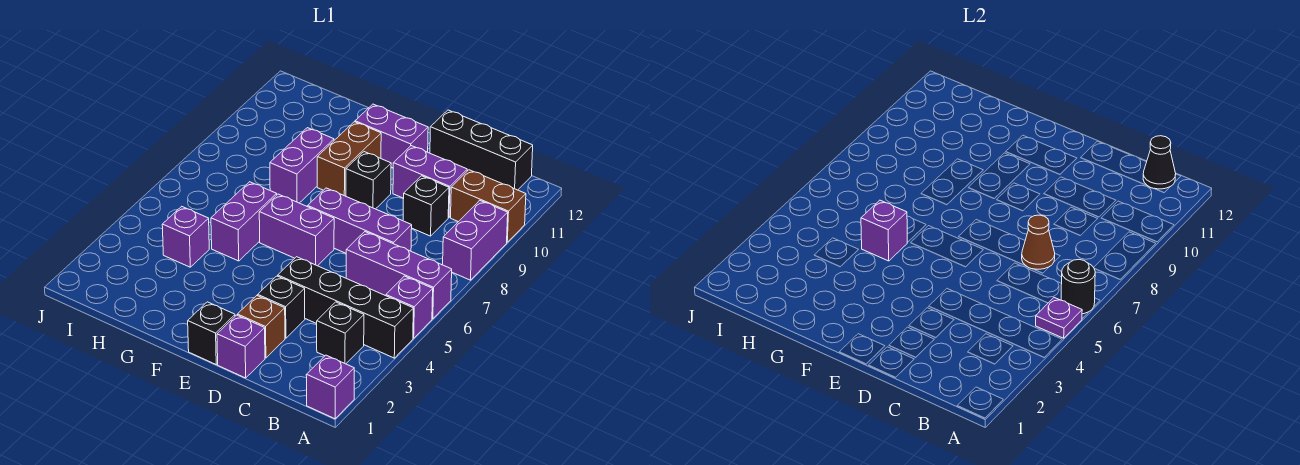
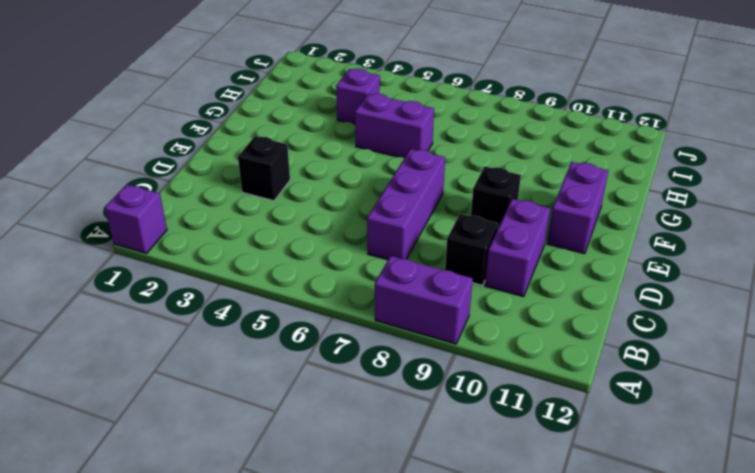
none -> black 1x4 brick [278,257,413,358]
none -> purple 1x1 brick [386,276,433,338]
none -> purple 1x3 brick [346,232,452,319]

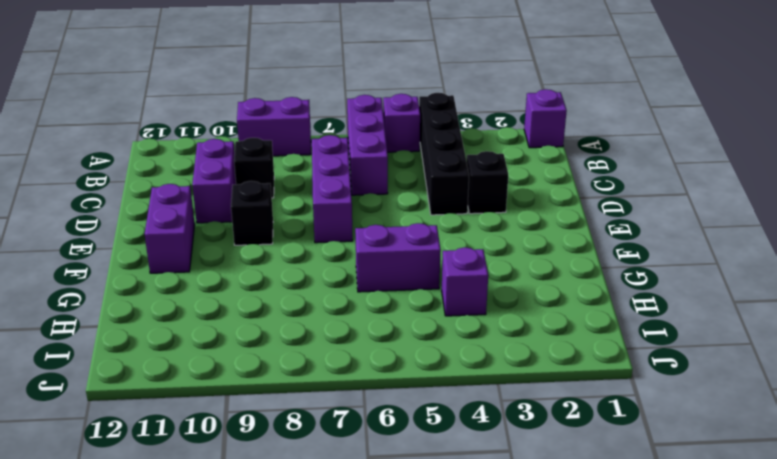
none -> brown 1x2 brick [451,170,526,242]
none -> black 1x1 brick [317,302,364,364]
none -> black 1x3 brick [430,110,533,190]

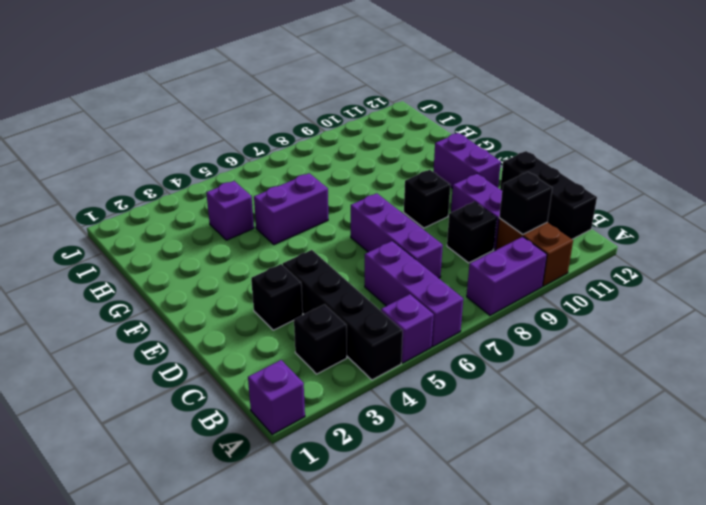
black 1x1 brick [499,172,552,234] -> black 1x1 brick moved to [188,302,235,364]
none -> purple 1x1 brick [217,315,265,378]
none -> brown 1x1 brick [238,296,285,358]
none -> purple 1x2 brick [259,194,334,266]

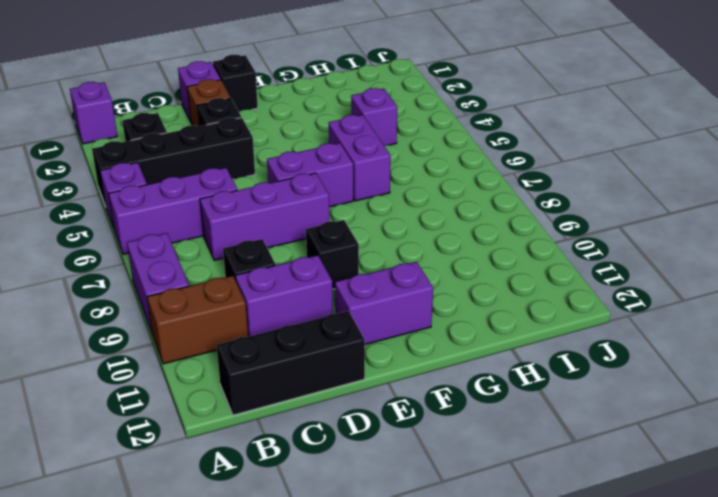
none -> brown 1x2 brick [317,122,381,196]
none -> purple 1x2 brick [270,128,334,203]
none -> purple 1x1 plate [1036,297,1082,338]

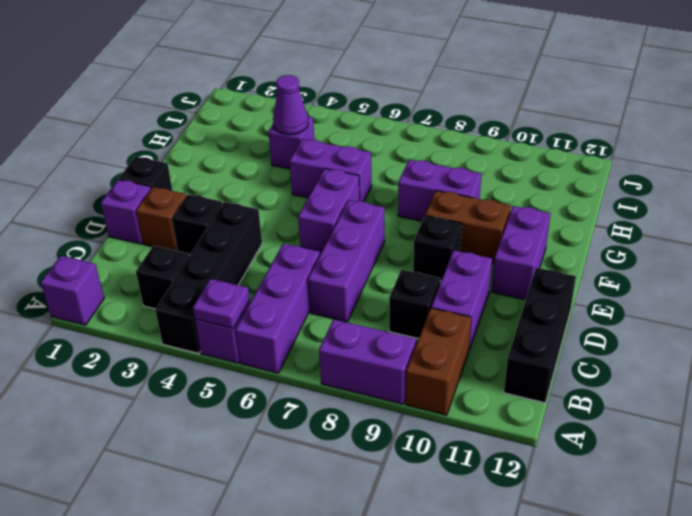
purple 1x1 cone [273,75,308,135] -> none
none -> black 1x1 round brick [1061,260,1095,314]
none -> black 1x1 cone [1143,136,1176,189]
none -> brown 1x1 cone [1022,215,1055,269]

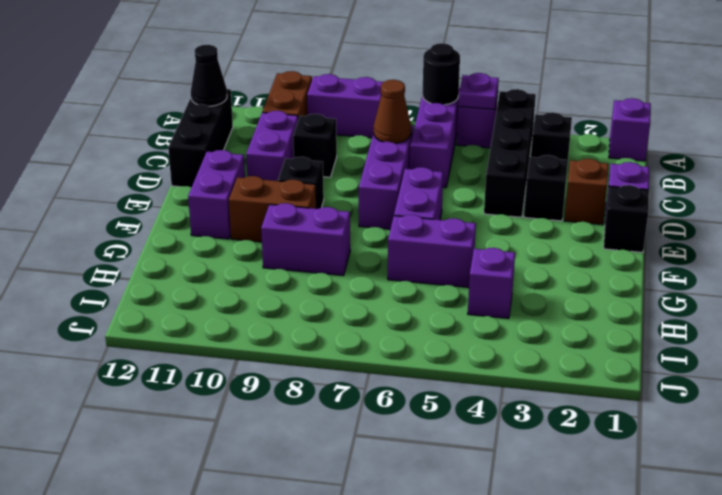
none -> purple 1x1 brick [861,200,907,261]

